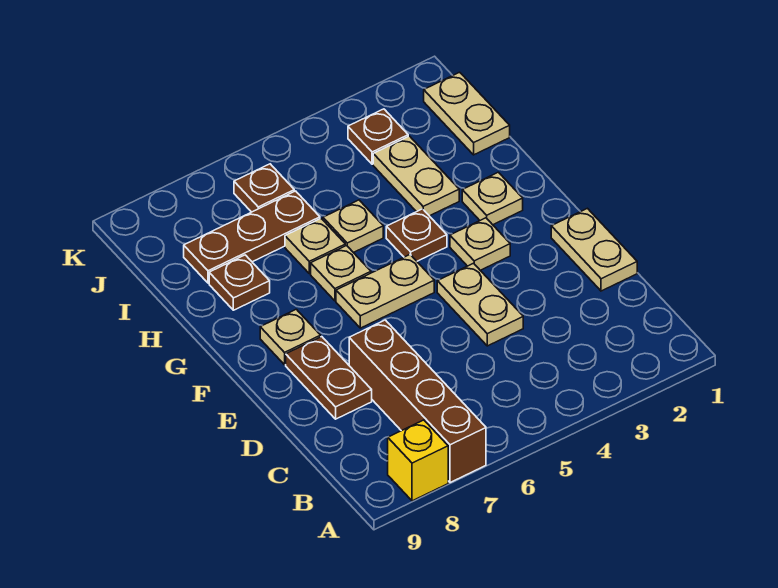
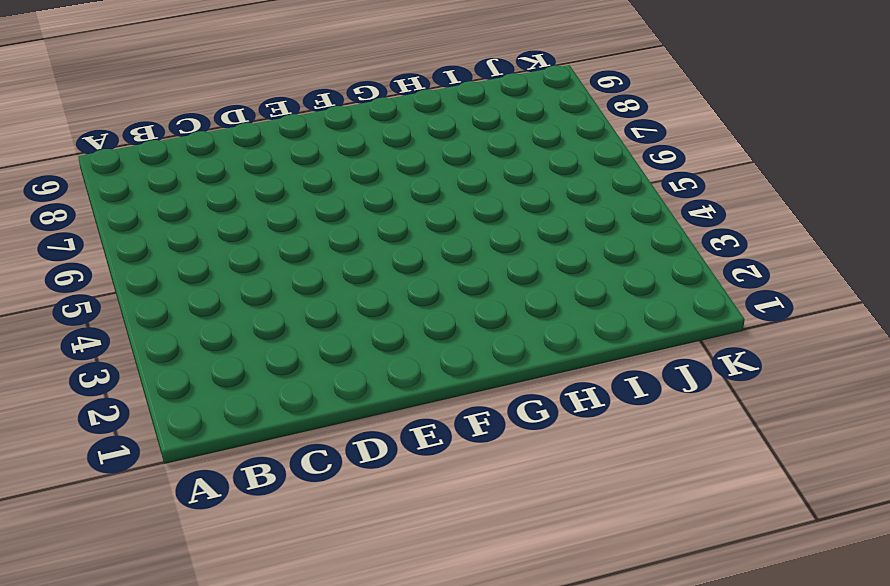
none -> brown 1x4 brick [349,320,486,483]
none -> yellow 1x1 brick [388,420,448,501]
none -> tan 1x2 plate [551,208,637,291]

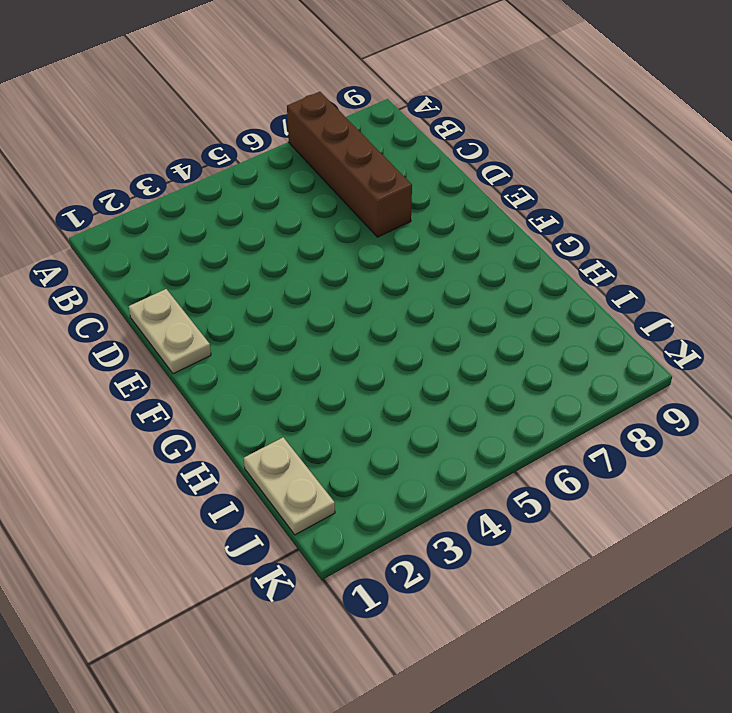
none -> yellow 1x1 brick [388,420,448,501]
none -> tan 1x2 plate [437,263,523,346]
none -> brown 1x2 plate [286,337,372,419]

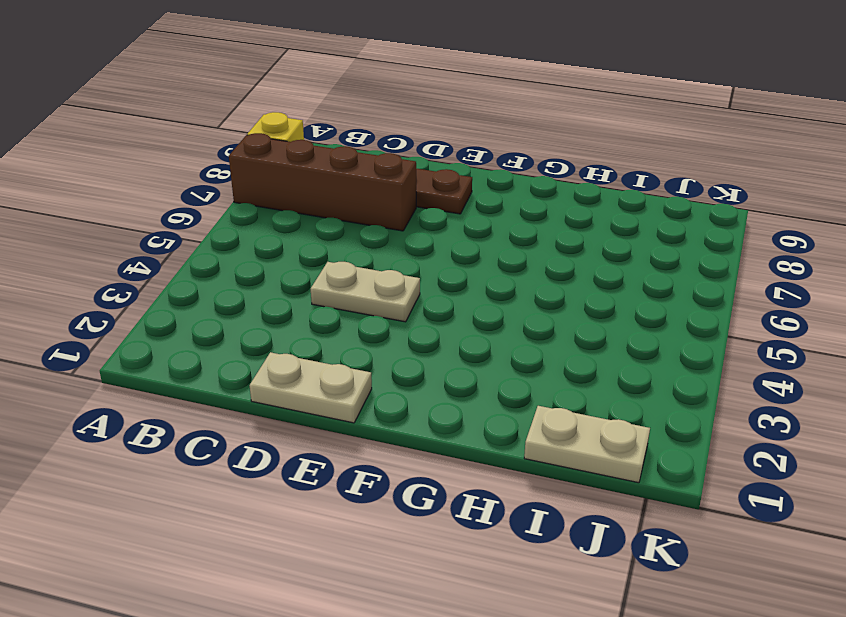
none -> tan 1x1 plate [450,218,510,270]
none -> tan 1x2 plate [336,255,434,328]
none -> tan 1x1 plate [260,309,321,365]

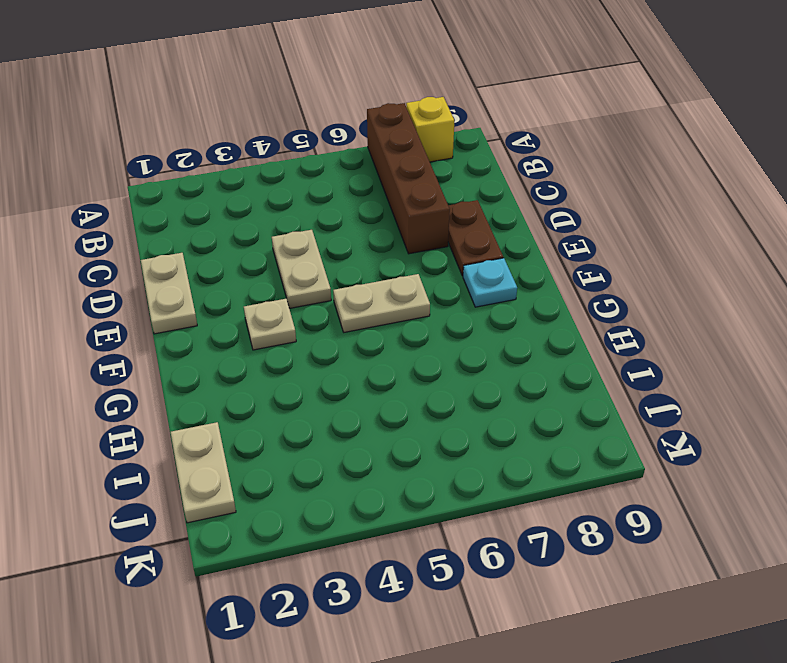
cyan 1x1 plate [463,258,517,307] -> tan 1x1 plate [260,309,321,365]
none -> tan 1x1 plate [462,172,523,225]
none -> brown 1x1 plate [386,209,447,261]
none -> tan 1x1 plate [311,246,371,301]

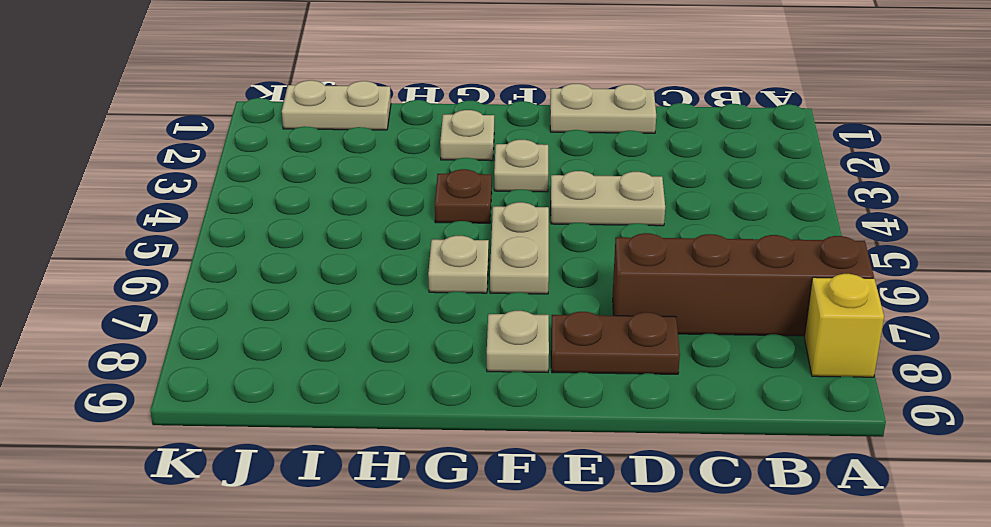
none -> tan 1x2 plate [373,136,459,216]
none -> tan 1x1 plate [323,200,383,253]
none -> tan 1x1 plate [285,219,345,274]

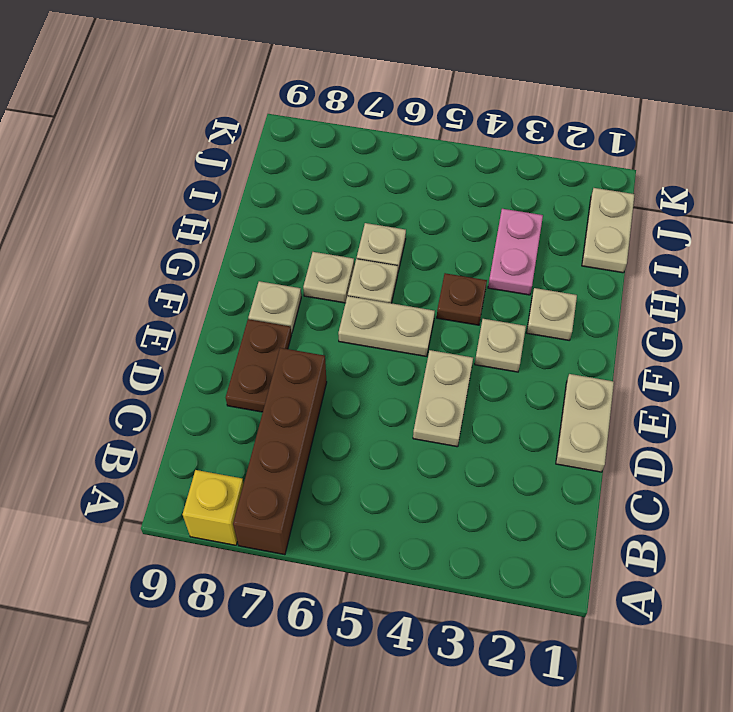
tan 1x1 plate [303,252,354,303] -> tan 1x1 plate moved to [323,200,383,253]
pink 1x2 plate [488,209,543,295] -> tan 1x2 plate [373,136,459,216]
none -> brown 1x1 plate [209,255,270,310]
none -> brown 1x3 plate [184,191,320,283]
none -> brown 1x1 plate [348,109,408,164]

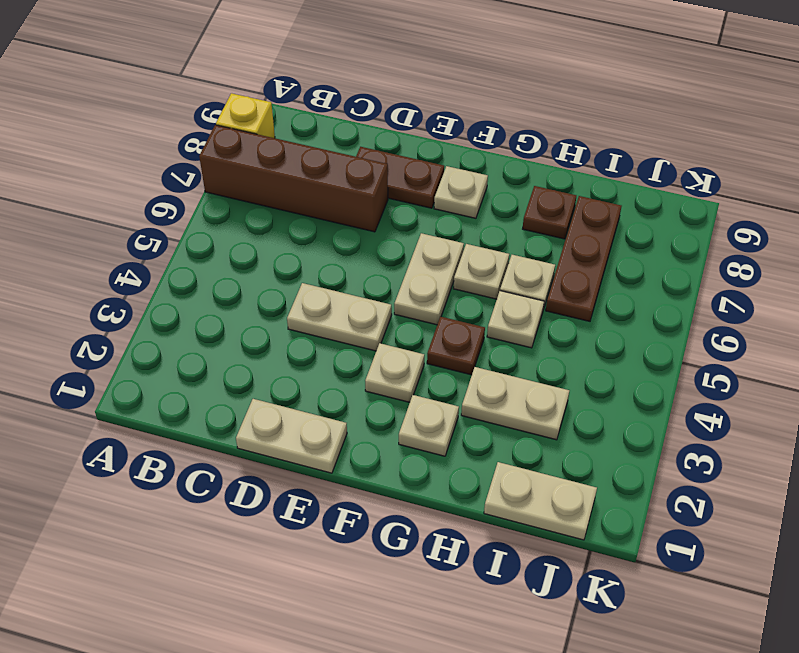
none -> brown 1x1 plate [348,109,408,164]
none -> brown 1x1 plate [234,164,294,212]

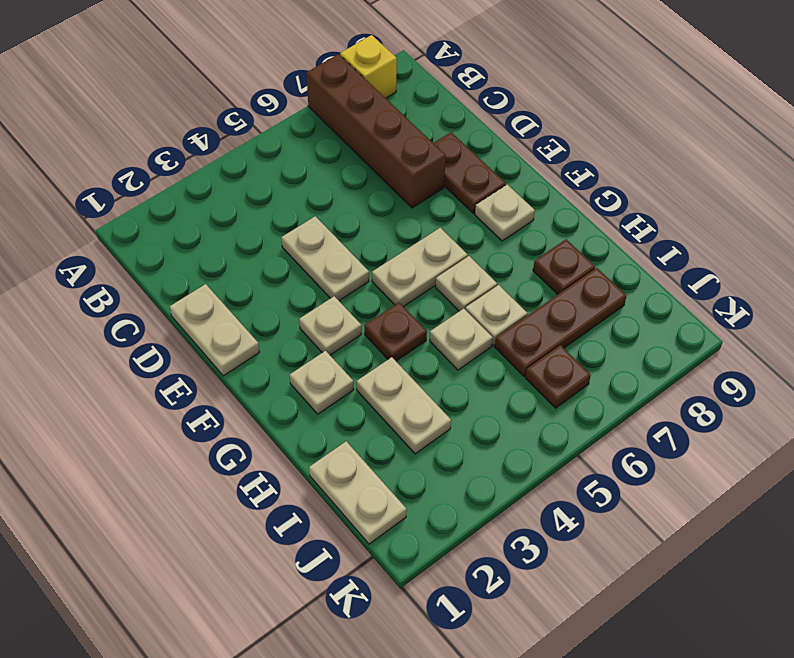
none -> brown 1x1 plate [348,109,408,164]

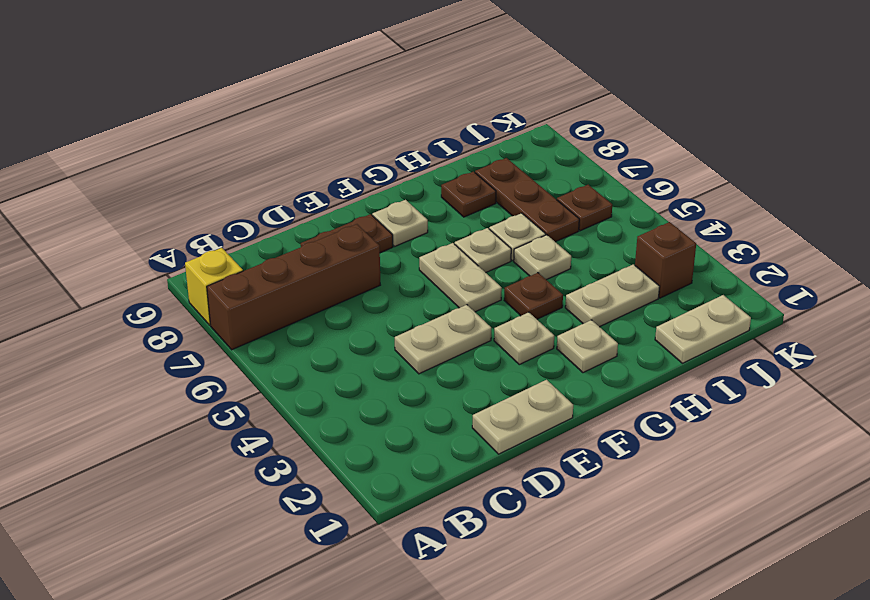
brown 1x1 brick [635,222,696,298] -> brown 1x1 plate [348,109,408,164]

